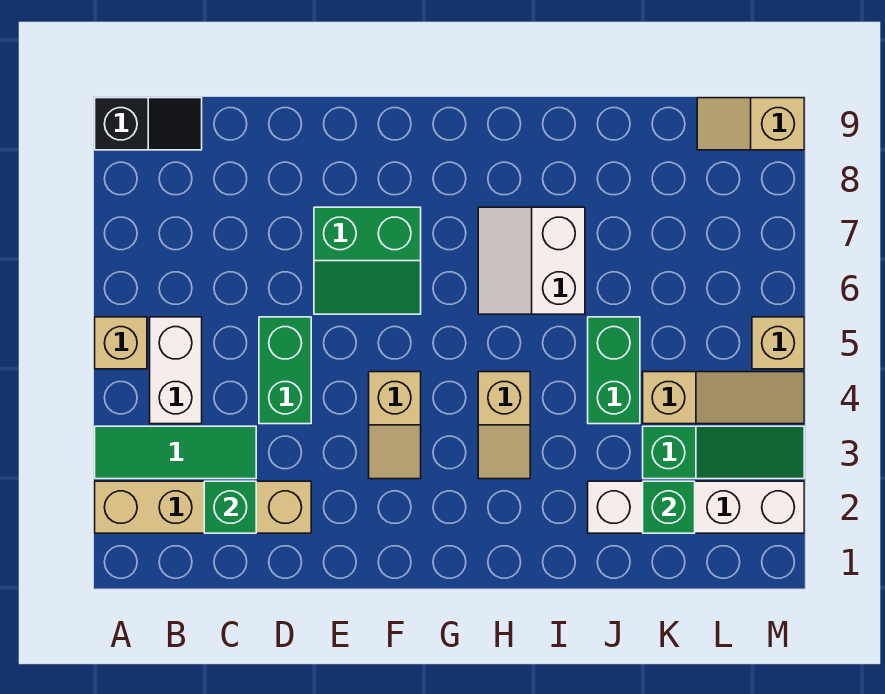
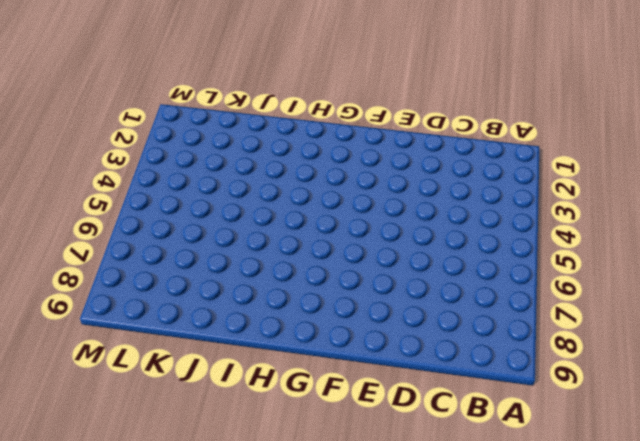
none -> tan 1x4 brick [95,481,311,533]
none -> green 1x3 tile [95,426,256,479]
none -> tan 1x1 brick [95,317,147,369]

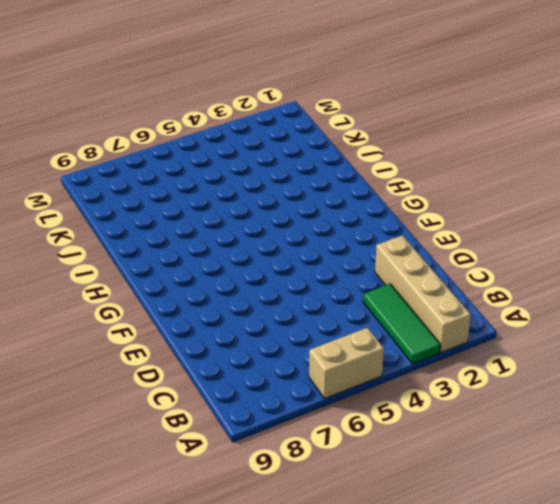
tan 1x2 brick [309,328,384,398] -> tan 1x1 brick [95,317,147,369]
none -> black 1x2 slope [95,98,202,150]
none -> white 1x2 brick [150,317,202,424]
none -> green 1x2 brick [259,317,311,424]

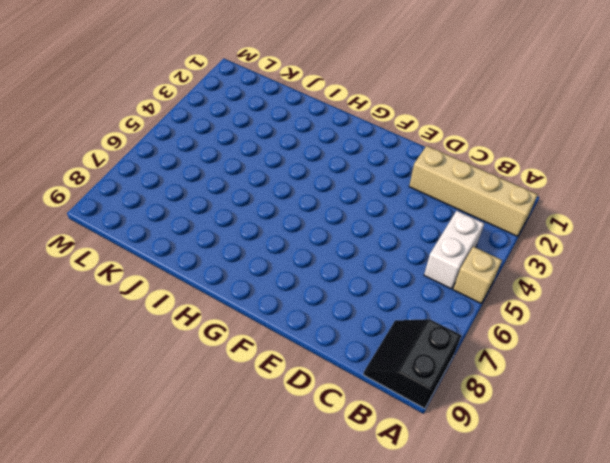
black 2x2 slope [363,319,461,409] -> black 1x2 slope [95,98,202,150]
none -> green 1x3 tile [95,426,256,479]
none -> green 1x2 brick [259,317,311,424]
none -> green 2x2 slope [314,207,421,314]

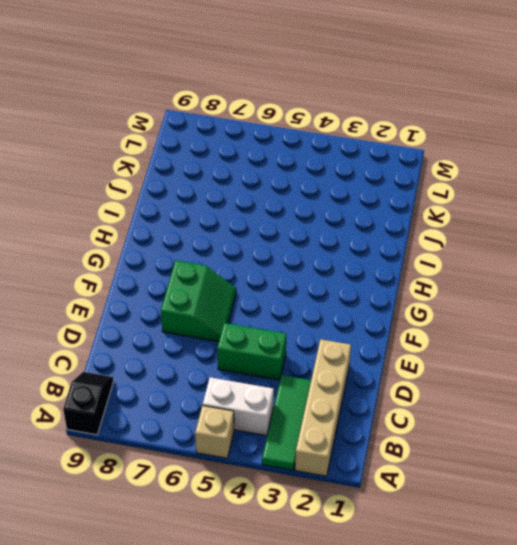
none -> tan 1x2 slope [369,372,421,479]
none -> tan 1x2 slope [478,372,530,479]
none -> white 2x2 slope [478,207,585,314]

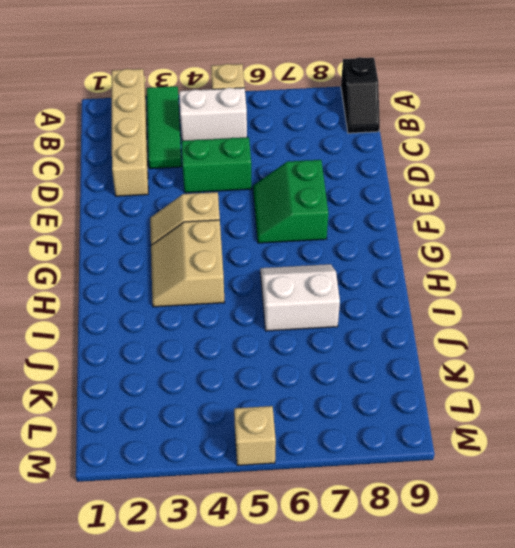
tan 2x2 slope [151,220,224,307] -> tan 1x2 slope [478,372,530,479]
none -> white 1x4 brick [588,481,804,533]
none -> green 1x2 brick [588,317,640,424]
none -> green 1x3 slope [643,426,804,479]

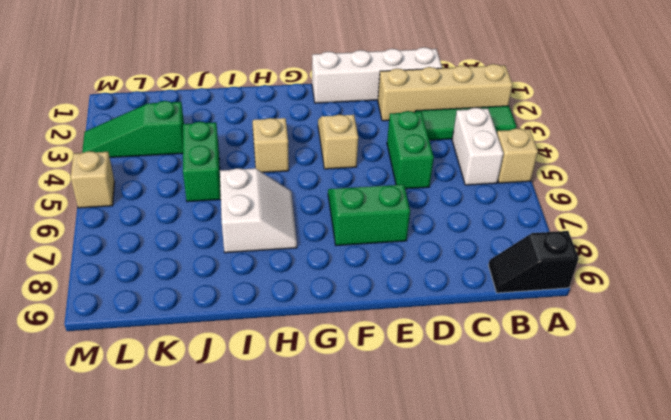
white 1x4 brick [312,47,442,103] -> white 1x4 brick moved to [588,481,804,533]
none -> tan 1x3 slope [643,372,804,424]
none -> tan 1x2 slope [697,98,804,150]
none -> green 1x1 brick [204,481,256,533]

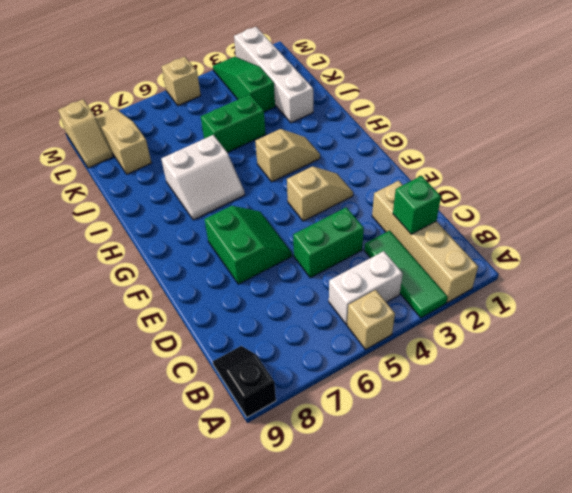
tan 1x3 slope [95,108,151,174] -> tan 1x3 slope moved to [643,372,804,424]
none -> green 1x1 brick [643,481,695,533]

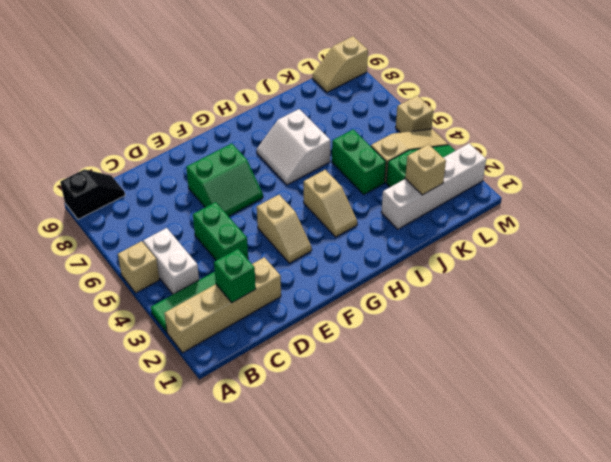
tan 1x1 brick [405,144,446,195] -> green 1x1 brick [643,481,695,533]

